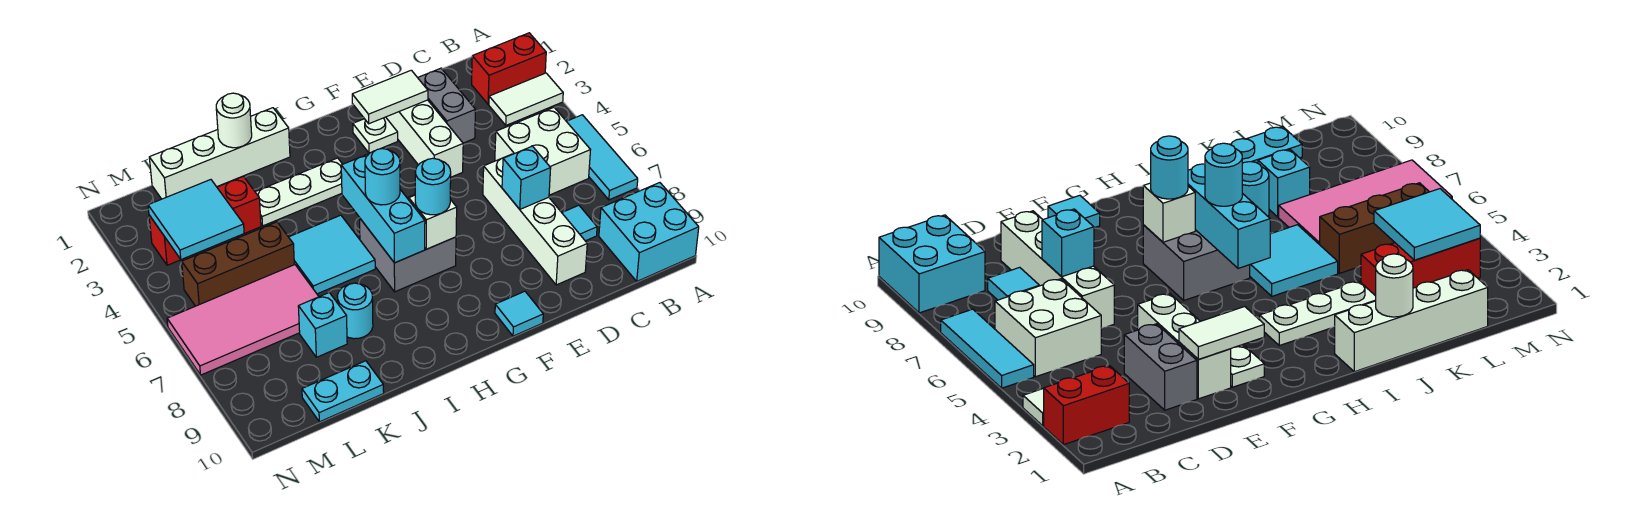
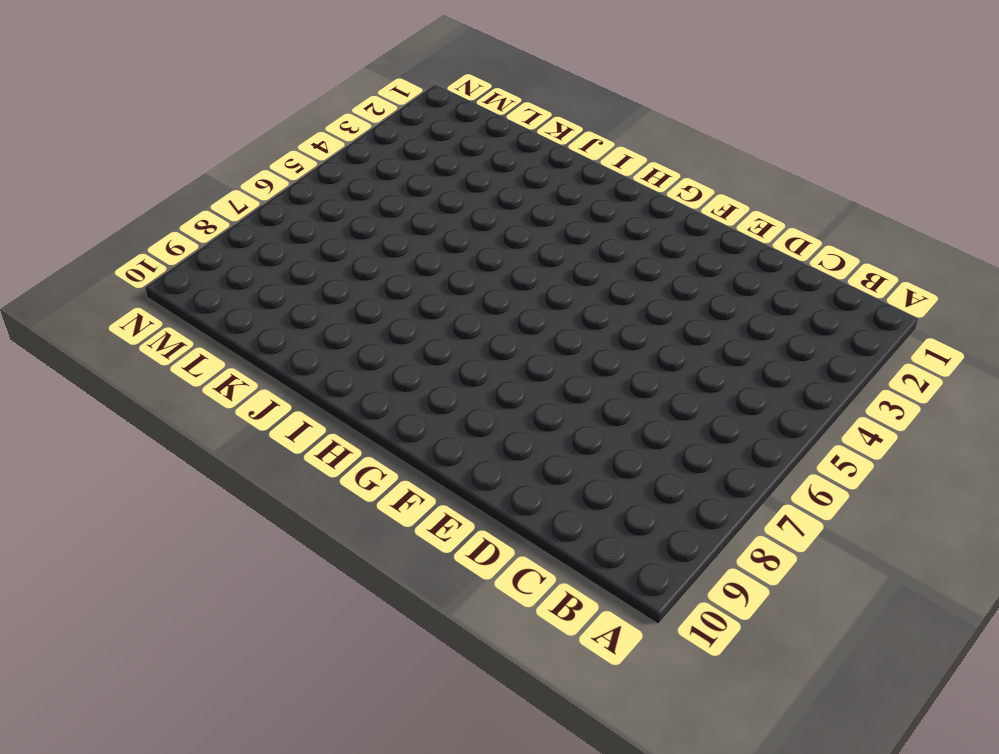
none -> red 1x2 brick [472,33,546,104]
none -> white 1x2 tile [489,73,563,125]
none -> cyan 1x3 tile [566,115,638,200]

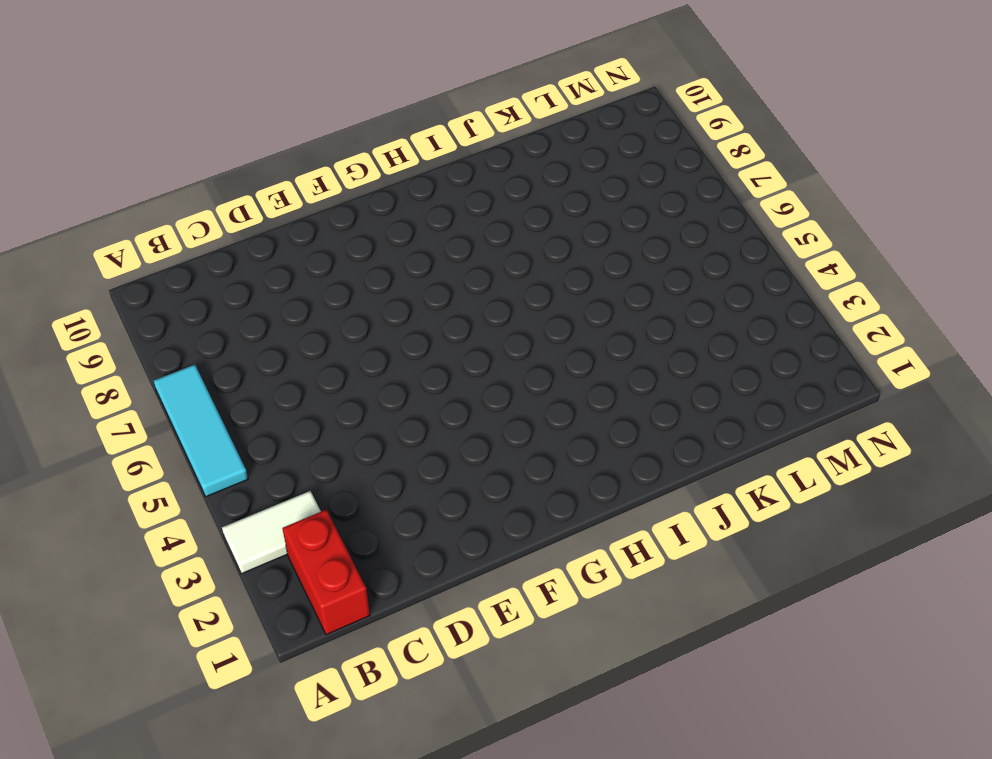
red 1x2 brick [282,510,370,635] -> red 1x2 brick turned to [472,33,546,104]
none -> cyan 2x2 brick [599,183,699,281]
none -> white 2x2 brick [495,108,590,195]
none -> cyan 1x1 tile [562,205,597,241]

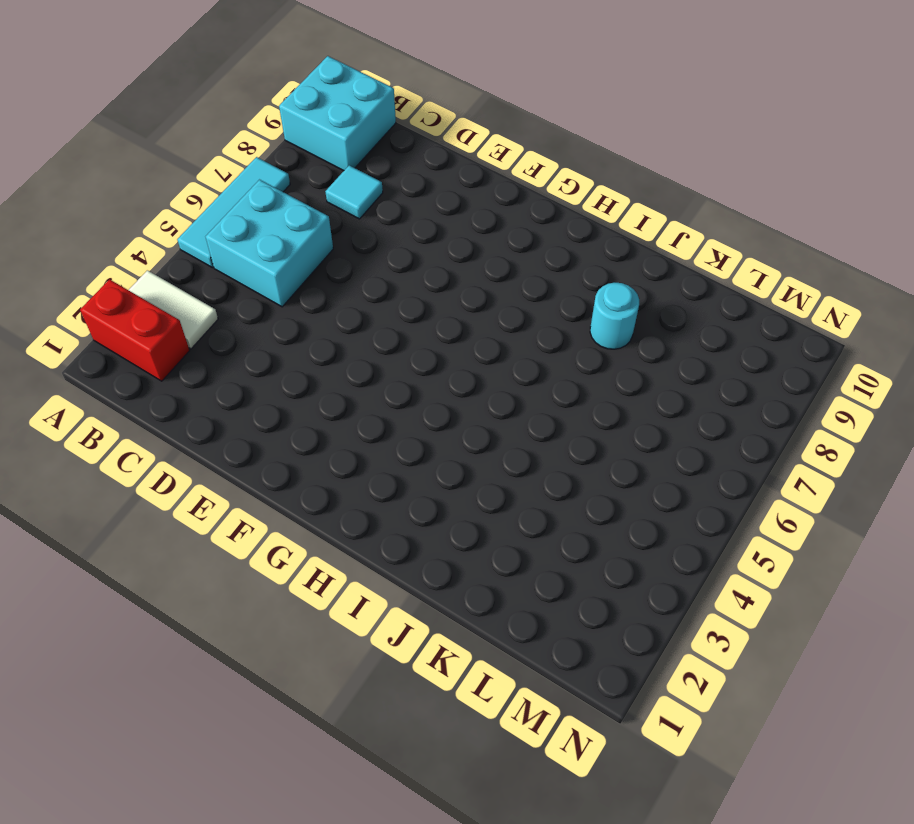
cyan 2x2 brick [206,180,333,307] -> white 2x2 brick [495,108,590,195]
none -> grey 1x2 brick [418,68,476,143]
none -> white 1x4 brick [483,154,587,285]
none -> white 1x3 brick [386,100,463,177]

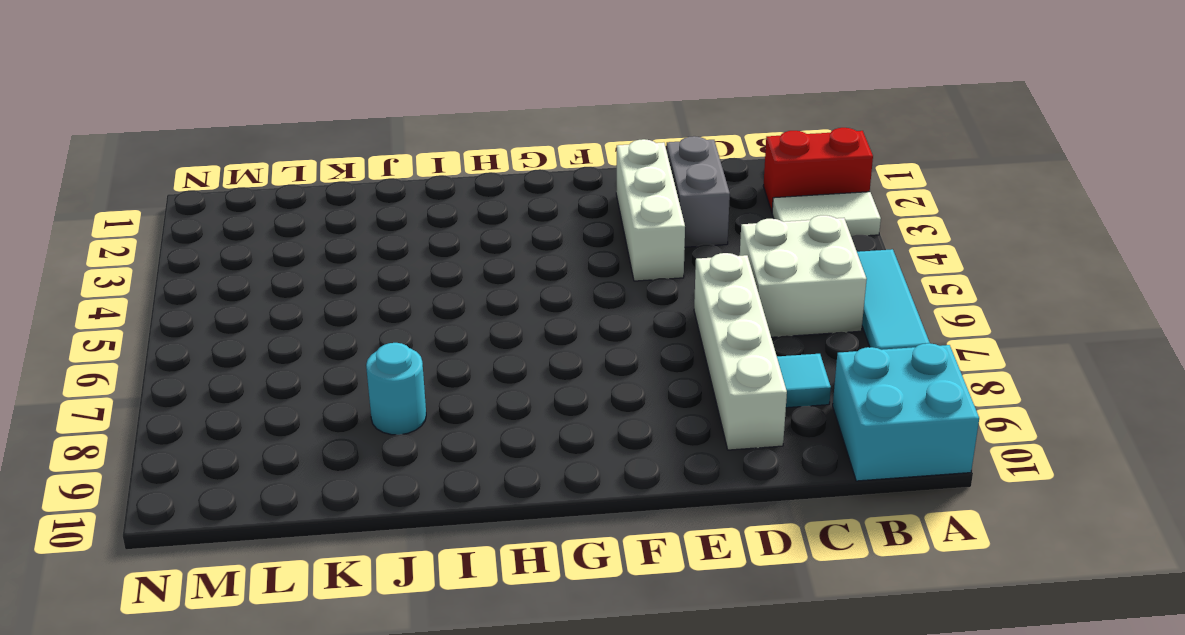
none -> white 1x1 plate [353,117,398,153]
none -> cyan 1x1 tile [495,291,543,336]
none -> grey 2x2 brick [360,195,456,292]

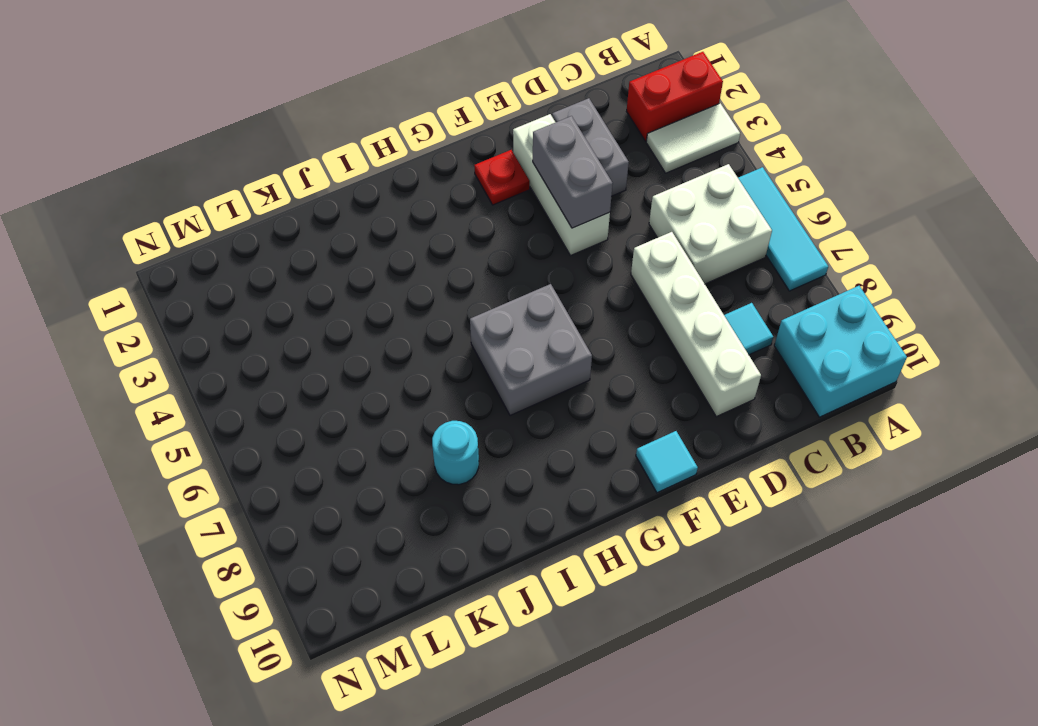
grey 1x2 brick [533,116,613,228] -> none
red 1x1 plate [474,150,530,205] -> white 1x1 plate [353,117,398,153]
none -> white 1x3 plate [256,158,342,226]
none -> white 1x4 brick [149,108,290,199]
none -> cyan 2x2 tile [289,215,375,294]

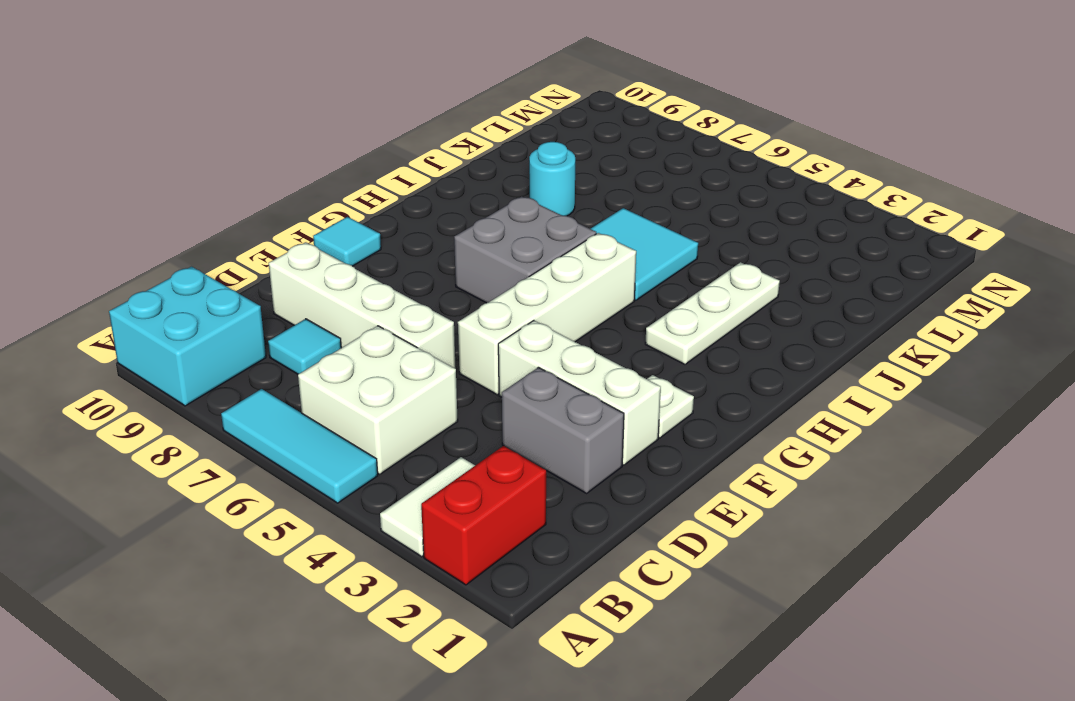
white 1x4 brick [458,233,636,395] -> white 1x4 brick moved to [149,108,290,199]
none -> red 1x3 brick [149,176,261,265]
none -> brown 1x3 brick [182,222,294,306]
none -> pink 2x4 tile [167,265,319,375]

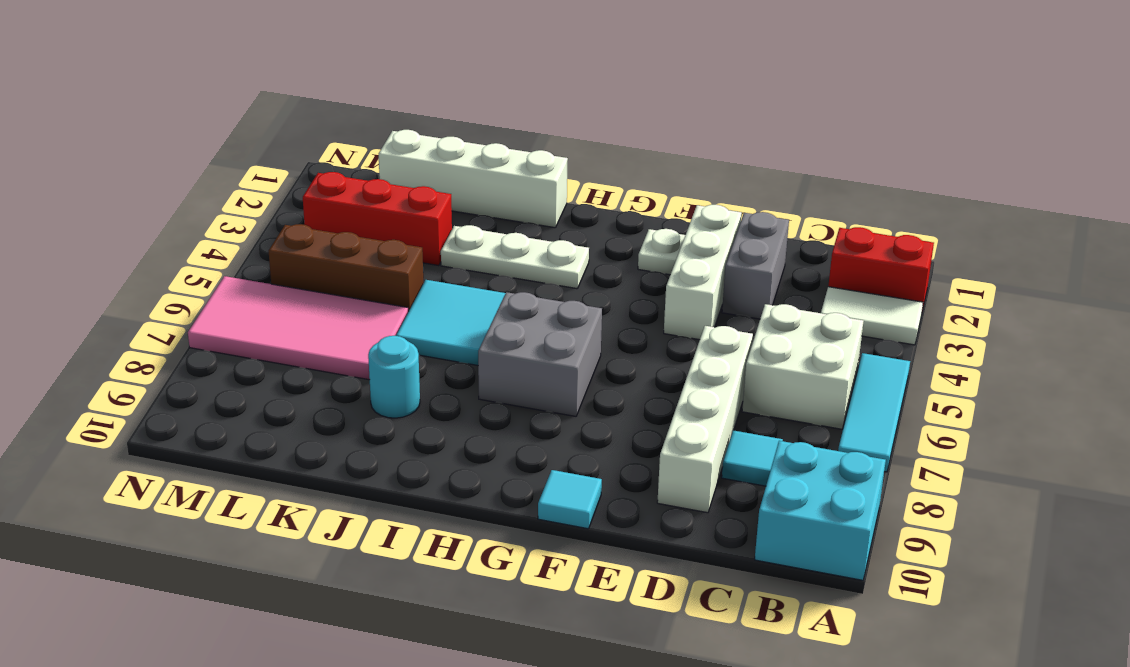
none -> cyan 1x1 brick [298,293,347,357]
none -> cyan 1x2 plate [302,361,384,422]
none -> cyan 1x1 brick [502,146,551,209]

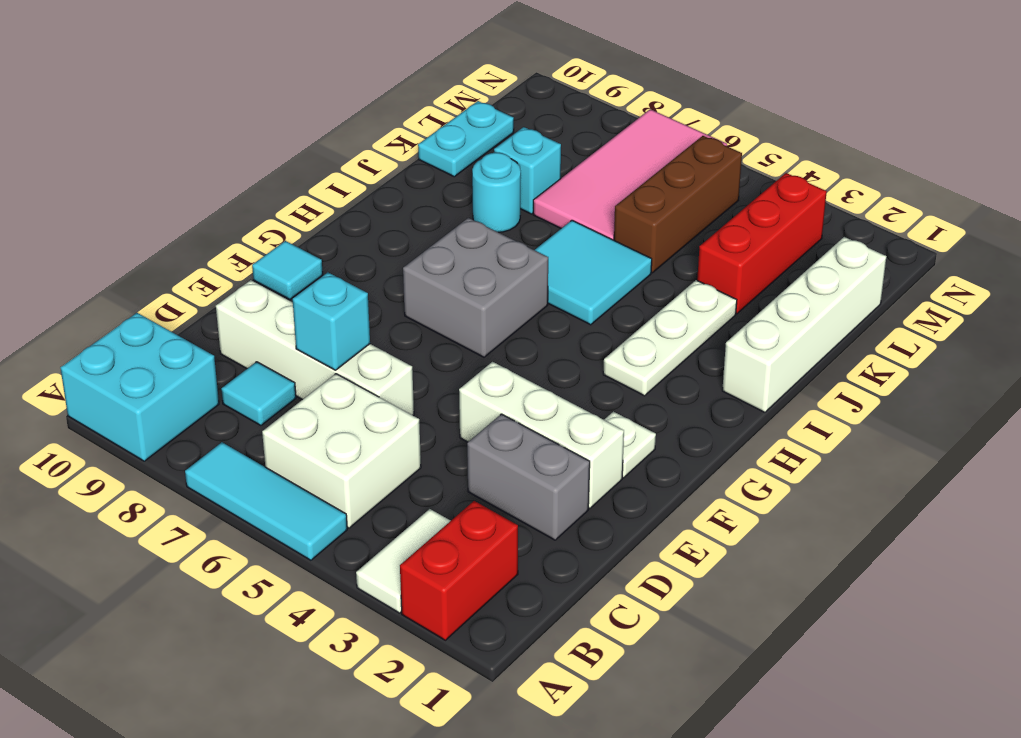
none -> white 1x2 tile [352,70,428,124]
none -> white 1x1 brick [409,195,457,249]
none -> cyan 1x3 brick [341,154,425,263]

